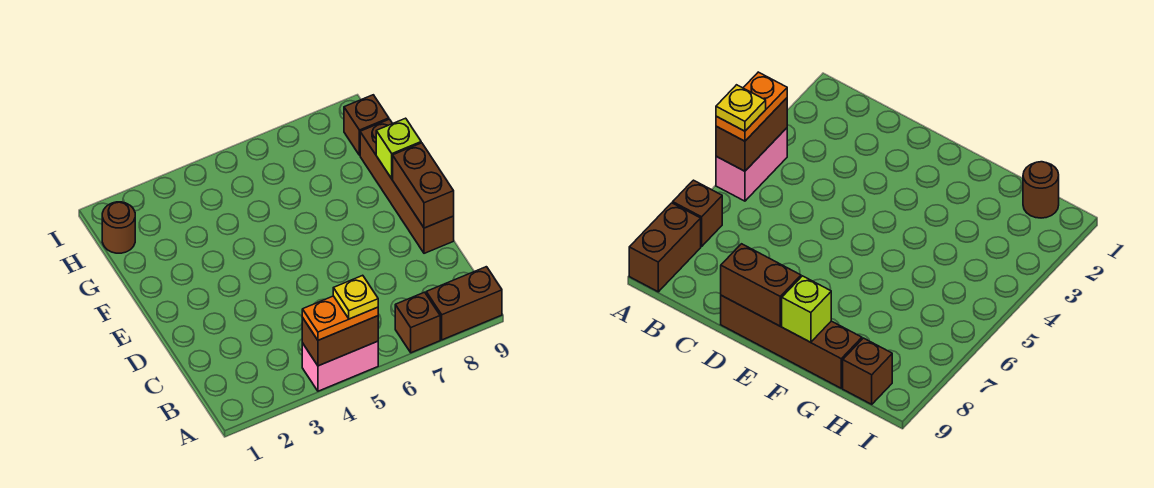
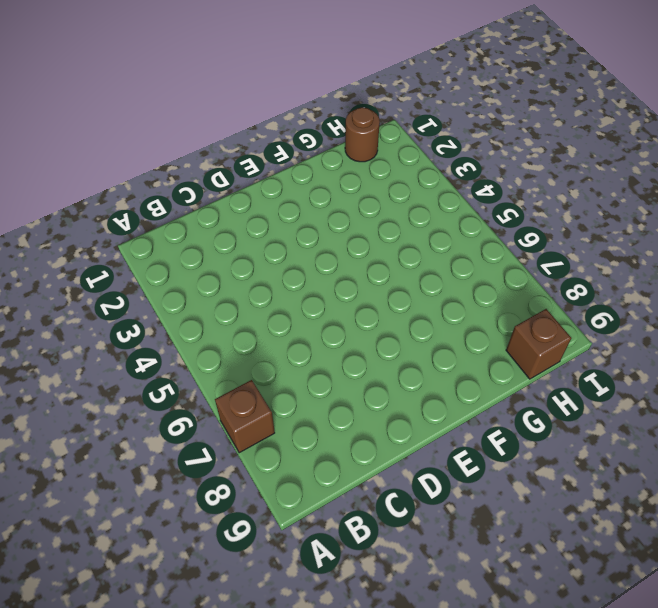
none -> pink 1x2 brick [302,341,378,391]
none -> brown 1x2 brick [426,267,502,340]

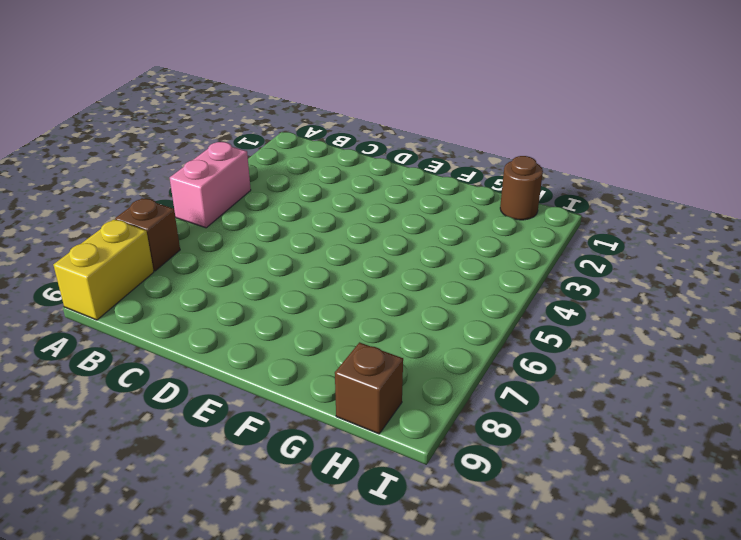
yellow 1x2 brick [54,219,154,320] -> brown 1x2 brick [426,267,502,340]
none -> brown 1x4 brick [360,119,454,253]
none -> brown 1x2 brick [302,316,378,366]

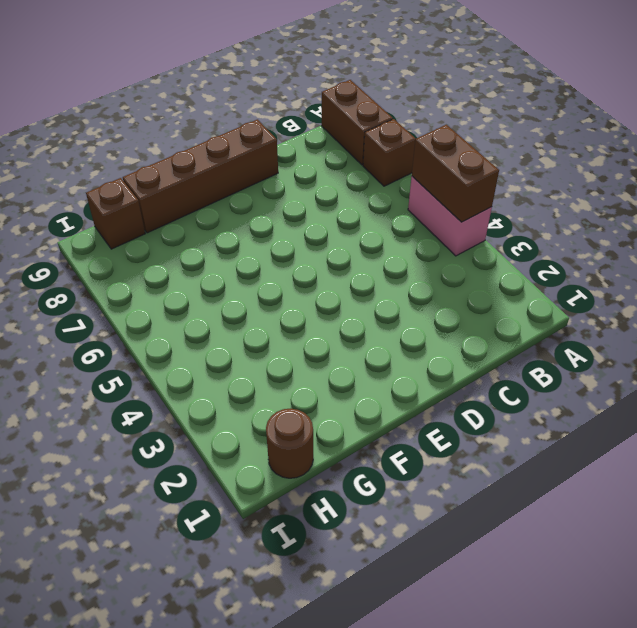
none -> brown 1x2 brick [393,143,454,228]
none -> lime 1x1 brick [376,118,421,179]

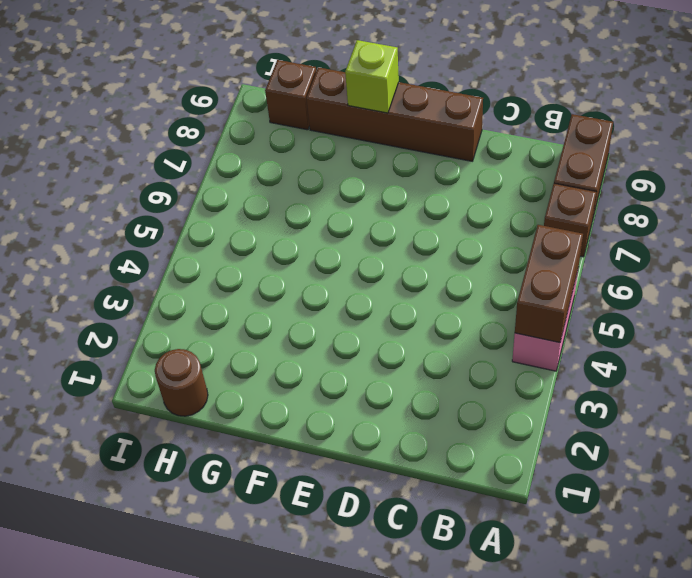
none -> brown 1x2 brick [393,143,454,228]
none -> orange 1x2 plate [302,296,378,340]

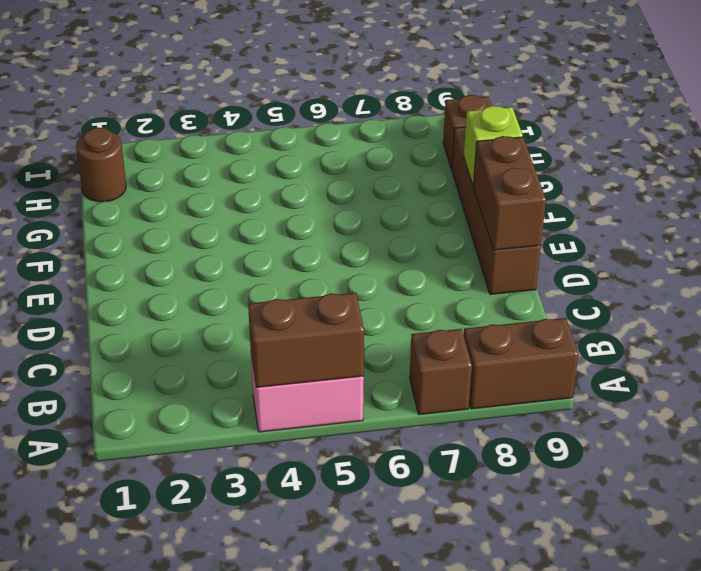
none -> orange 1x2 plate [302,296,378,340]
none -> yellow 1x1 plate [333,275,378,319]

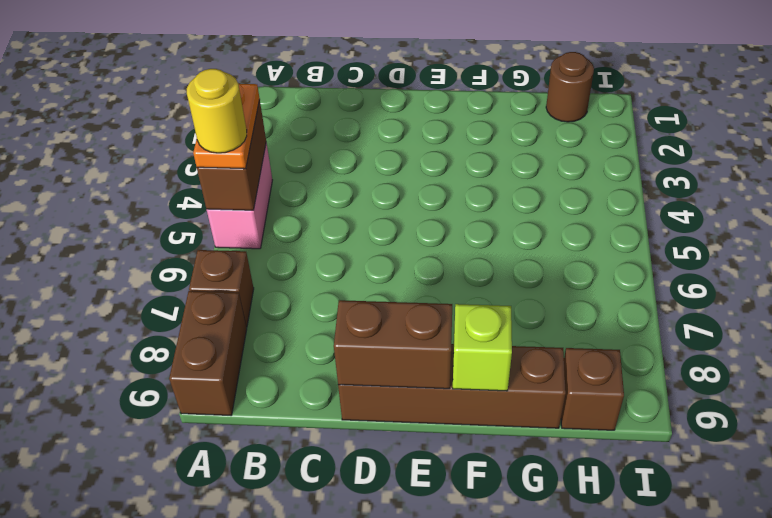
yellow 1x1 round brick [187,69,247,153] -> yellow 1x1 plate [333,275,378,319]

